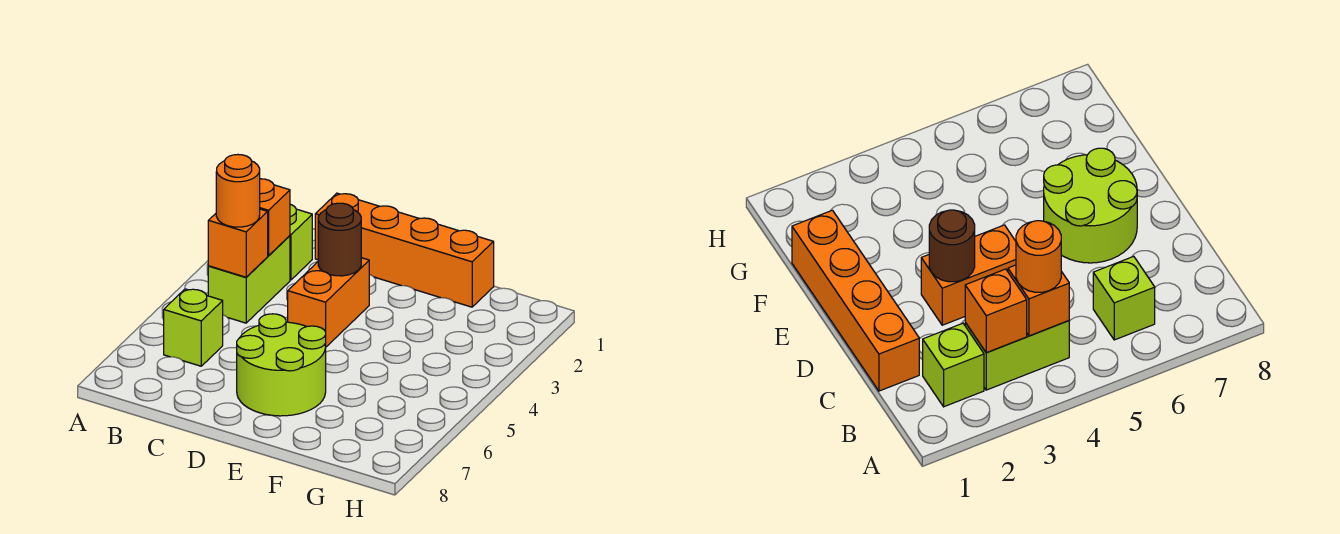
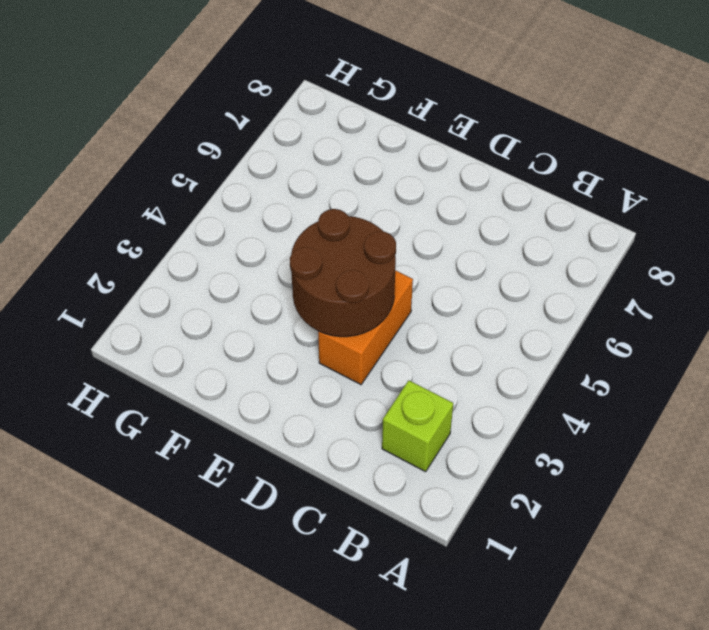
brown 2x2 round brick [290,209,396,337] -> brown 1x1 round brick [318,203,361,276]
none -> lime 1x2 brick [208,236,290,323]
none -> lime 1x1 brick [164,289,223,366]

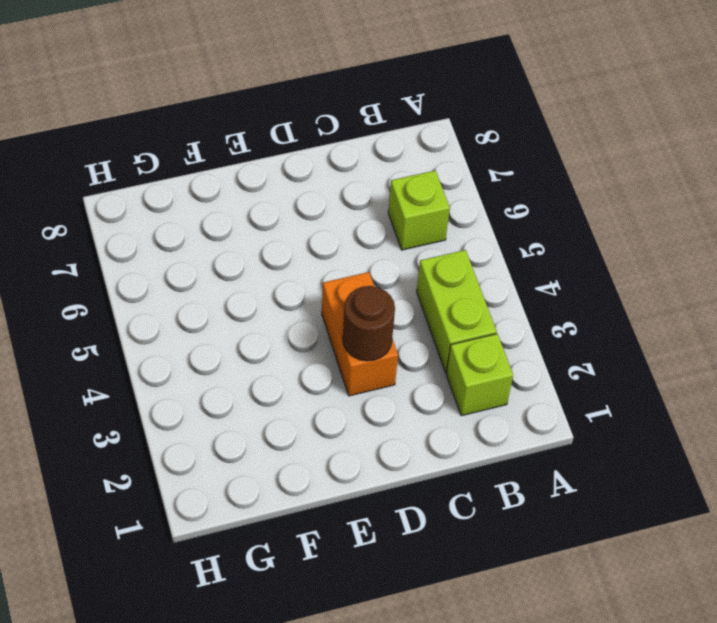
none -> orange 1x4 brick [315,193,494,307]
none -> lime 2x2 round brick [237,314,326,416]

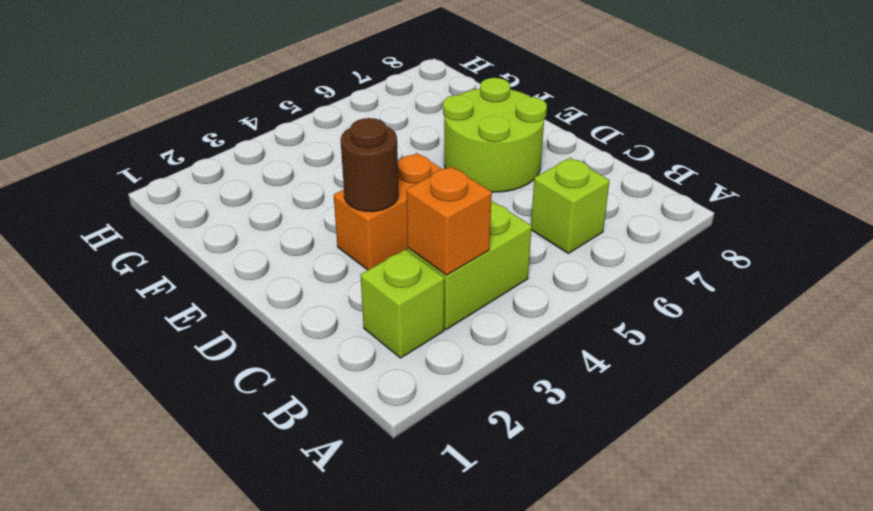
none -> orange 1x4 brick [315,193,494,307]
none -> orange 1x1 brick [208,209,268,277]

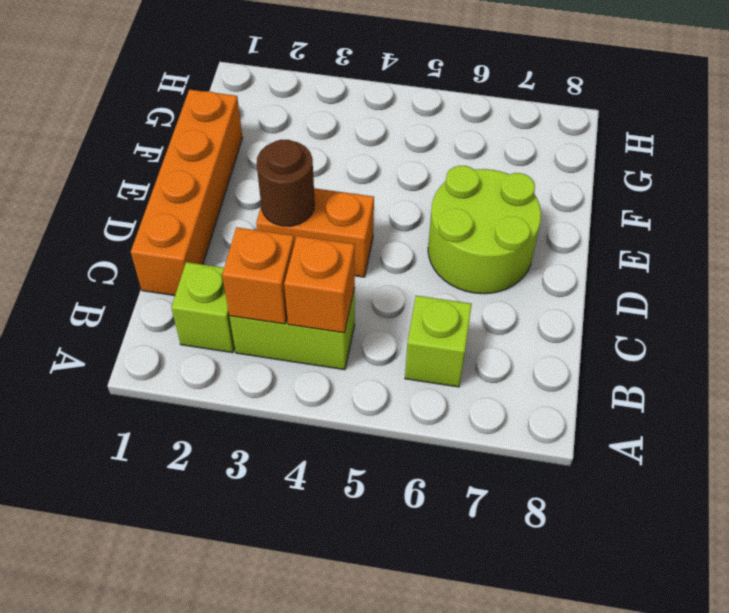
none -> orange 1x1 round brick [216,155,260,227]

